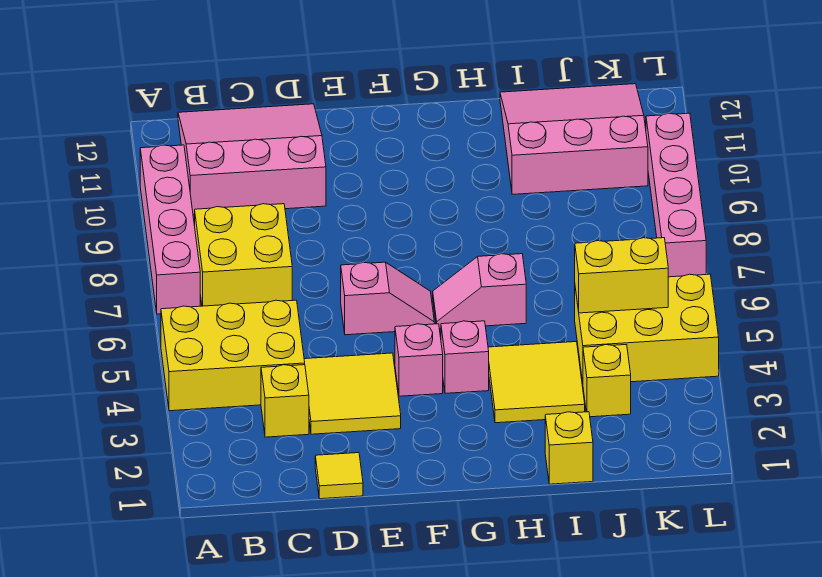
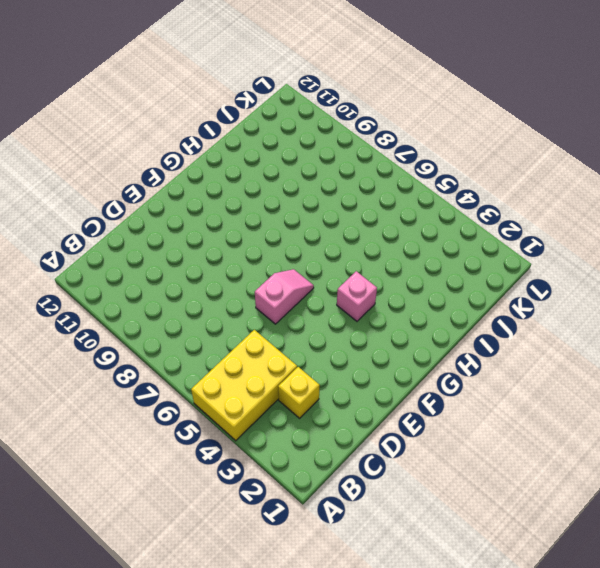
none -> pink 1x4 brick [140,145,200,314]
none -> yellow 2x2 brick [195,204,292,306]
none -> pink 3x3 slope [178,104,326,215]

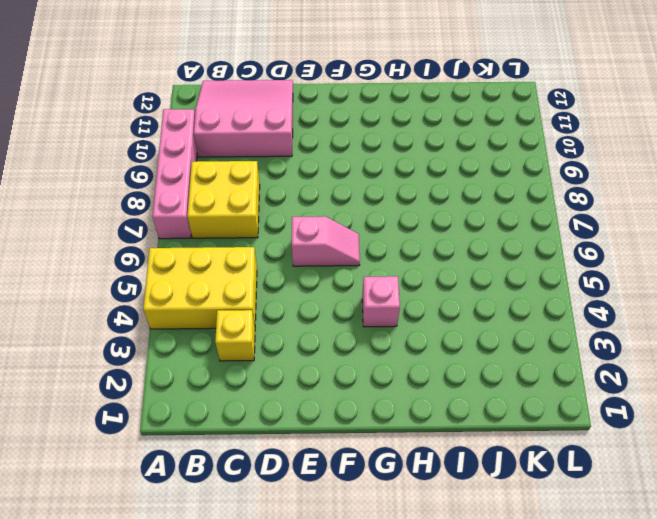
none -> yellow 1x1 tile [315,453,363,499]
none -> yellow 2x2 tile [304,353,401,434]
none -> pink 1x1 brick [395,324,443,396]

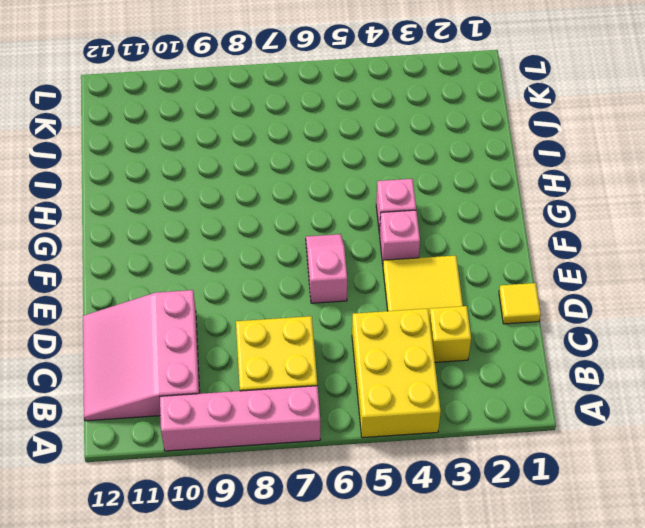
none -> pink 1x2 slope [433,254,526,329]
none -> yellow 2x2 tile [488,342,585,423]
none -> yellow 1x1 brick [545,412,593,484]

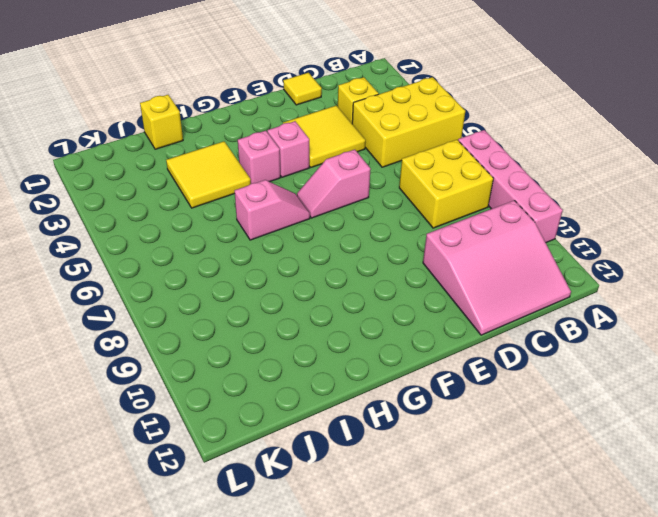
none -> pink 3x3 slope [500,84,648,194]
none -> yellow 1x1 brick [583,345,631,417]
none -> yellow 2x3 brick [575,274,719,382]

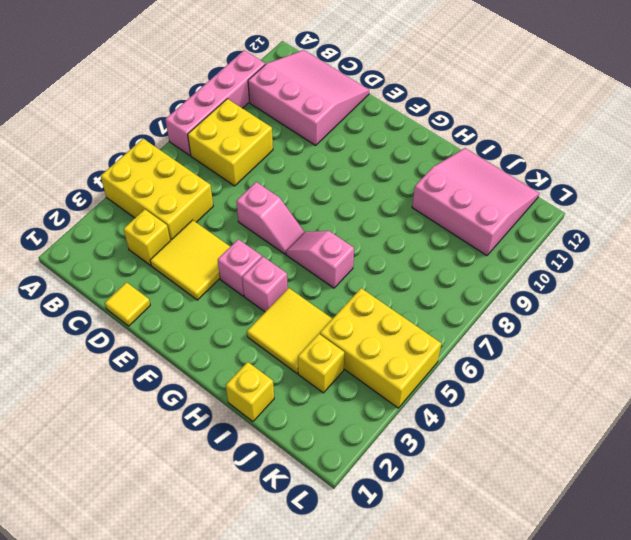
none -> pink 1x4 brick [646,113,706,277]
none -> yellow 1x2 brick [575,238,668,313]

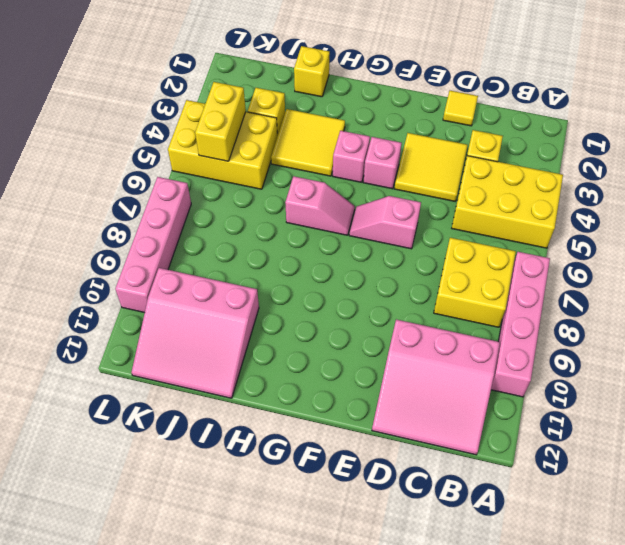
yellow 1x2 brick [195,82,246,161] -> yellow 1x2 brick turned to [575,238,668,313]

